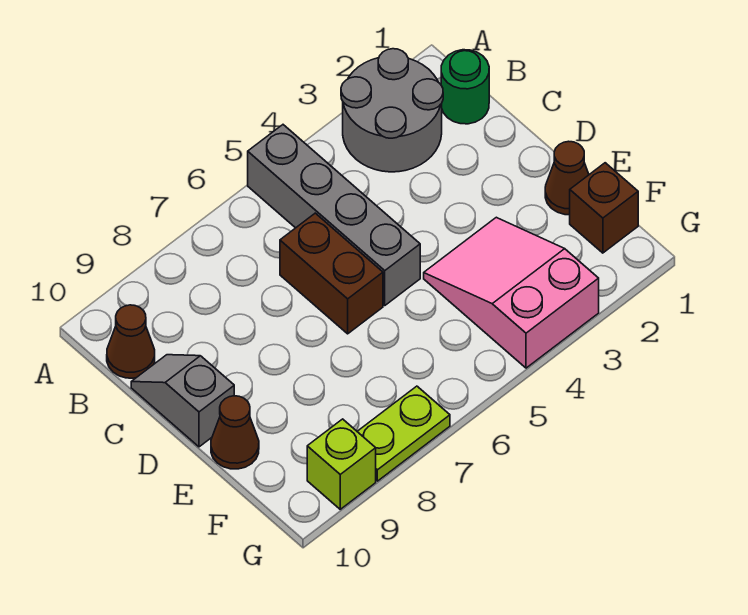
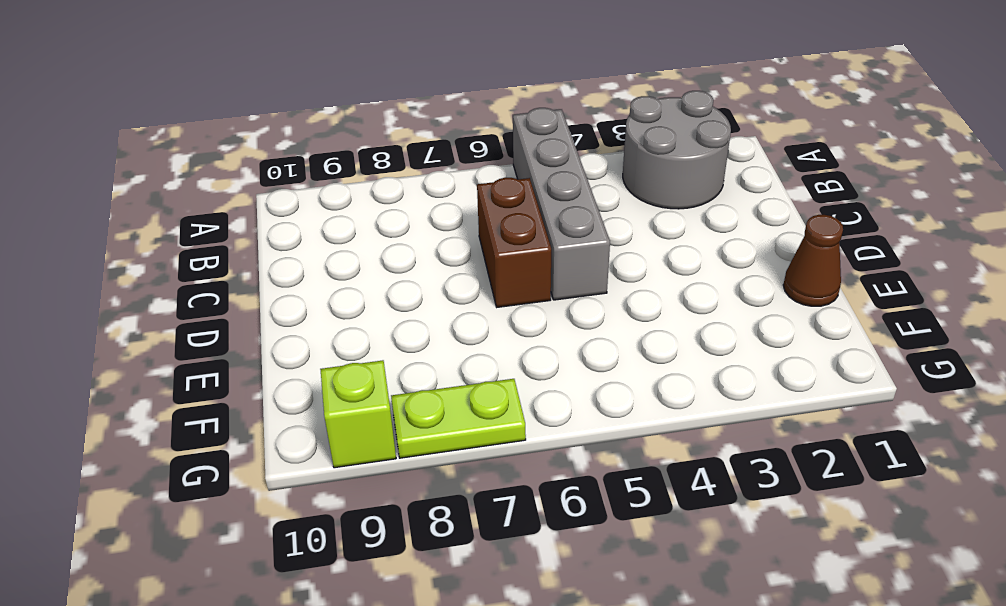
none -> green 1x1 round brick [441,50,489,124]
none -> brown 1x1 cone [107,305,155,378]
none -> grey 1x2 slope [131,355,234,447]

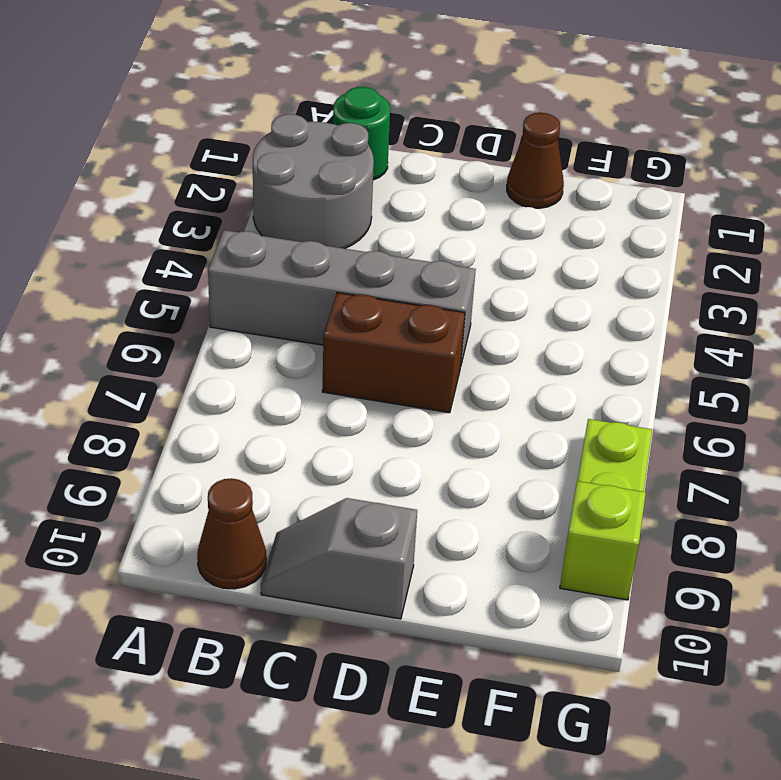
none -> pink 2x3 slope [424,217,599,368]
none -> brown 1x1 cone [211,396,259,469]
none -> brown 1x1 brick [570,163,638,253]

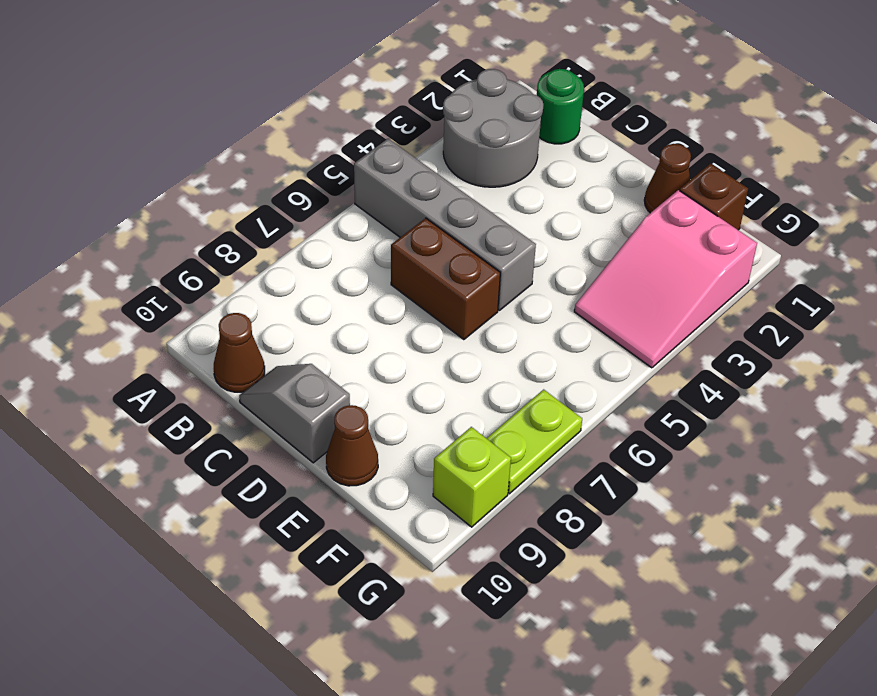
pink 2x3 slope [574,190,757,368] -> pink 2x3 slope turned to [424,217,599,368]

